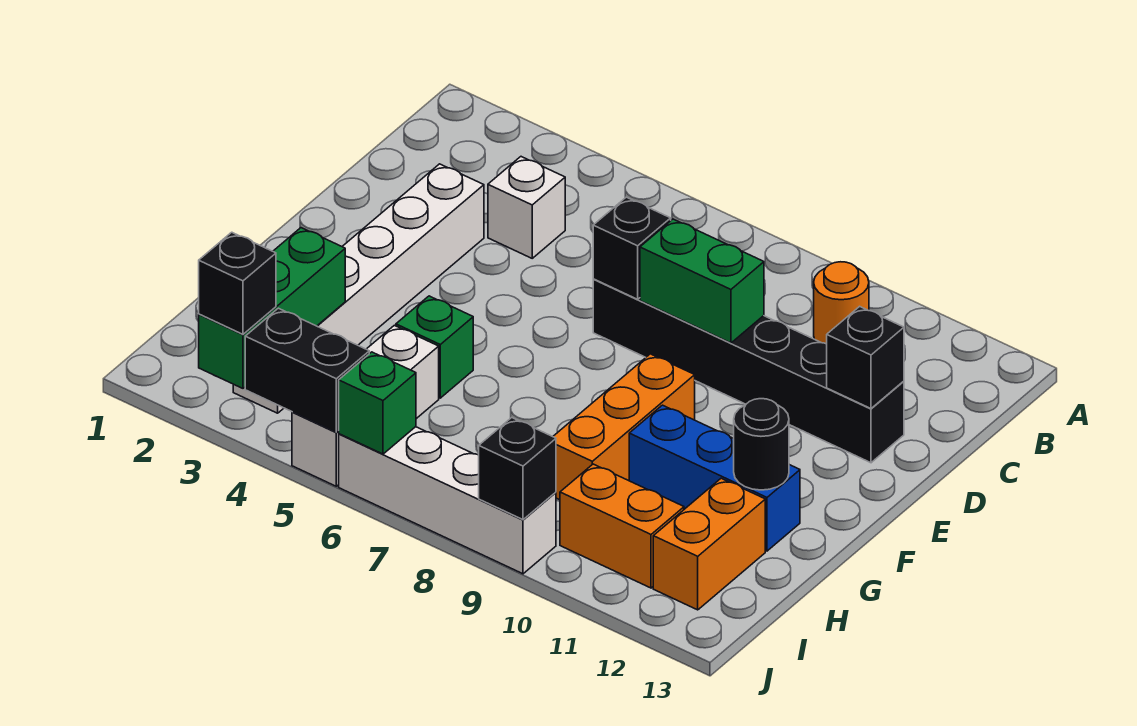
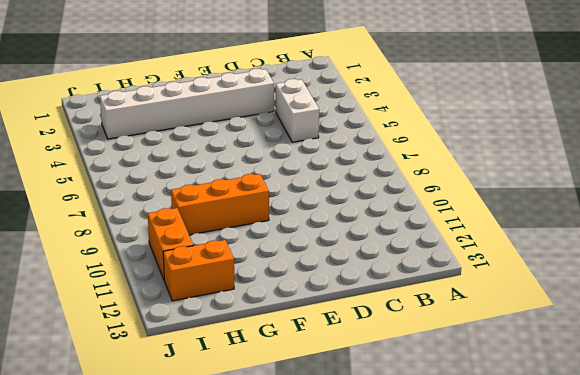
white 1x2 brick [276,79,319,142] -> white 1x1 brick [488,157,565,258]
none -> orange 1x1 round brick [814,262,869,344]
none -> black 1x6 brick [593,279,904,463]
none -> green 1x1 brick [396,296,473,398]

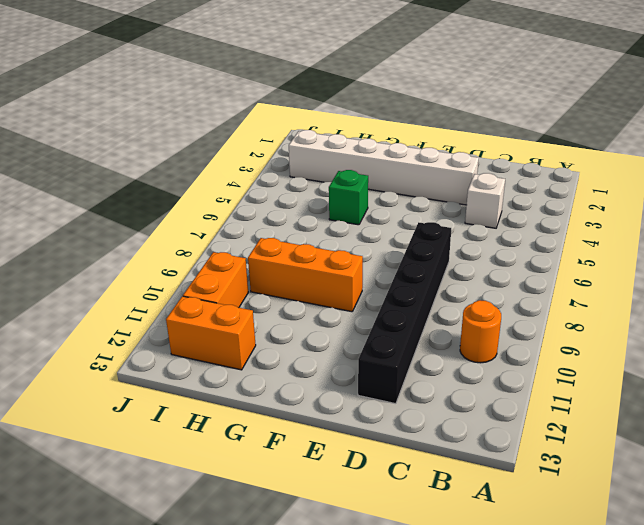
none -> blue 1x3 brick [629,405,800,551]
none -> white 1x3 brick [292,325,439,486]
none -> white 1x4 brick [339,427,556,574]

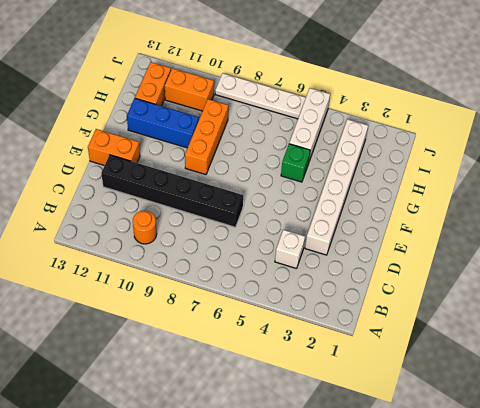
orange 1x2 brick [88,129,140,166] -> none
white 1x4 plate [215,73,306,119] -> white 1x4 brick [339,427,556,574]
none -> black 1x1 brick [593,197,671,299]
none -> green 1x2 brick [640,219,764,343]
none -> black 1x1 brick [827,306,904,409]

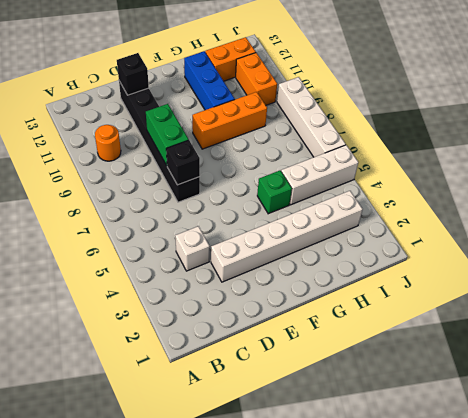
none -> black 1x1 round brick [734,399,789,490]
none -> green 1x3 brick [199,228,345,388]
none -> black 1x2 brick [245,308,369,432]

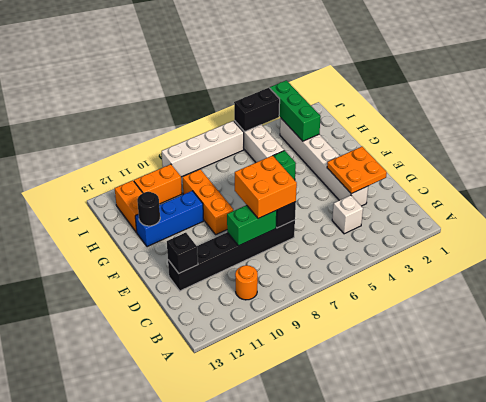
orange 2x2 plate [327,147,387,194] -> none
orange 2x2 brick [235,156,297,219] -> none
none -> green 1x1 brick [339,352,416,454]
none -> black 1x1 brick [479,418,556,520]
none -> black 1x1 brick [199,232,276,334]

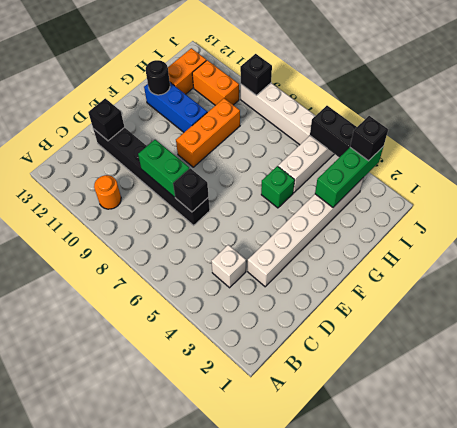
none -> green 1x1 brick [339,352,416,454]

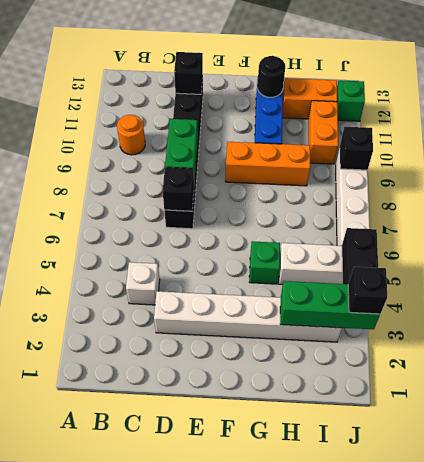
green 1x1 brick [337,80,365,121] -> green 1x1 brick moved to [339,352,416,454]

